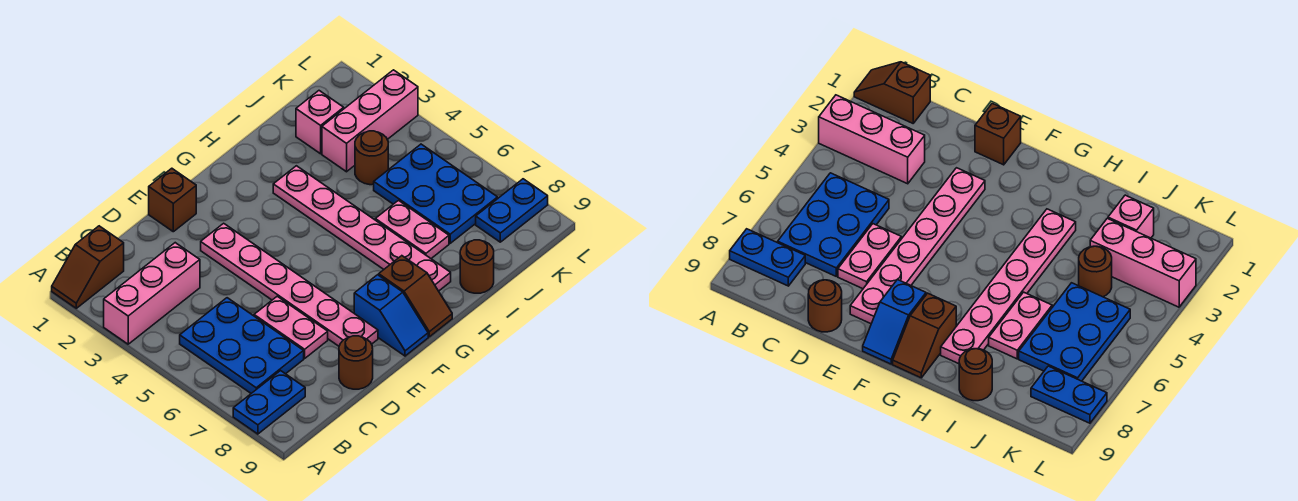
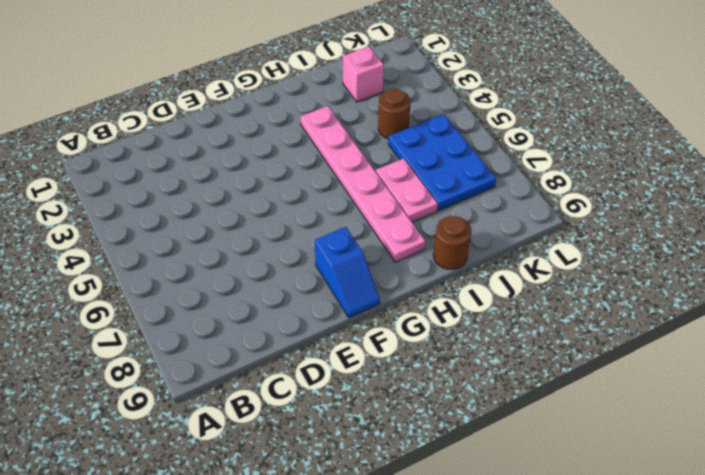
none -> brown 1x2 slope [52,226,124,308]
none -> pink 1x3 brick [104,243,200,344]
none -> blue 1x2 plate [233,371,305,434]

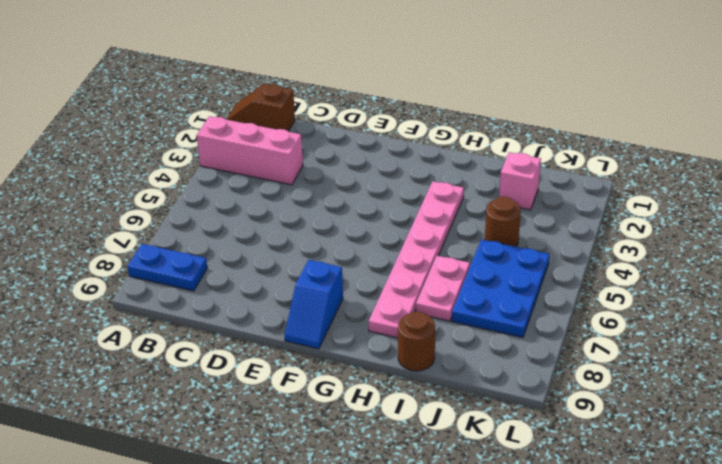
none -> blue 2x3 plate [180,298,304,393]
none -> pink 1x2 plate [254,296,328,358]
none -> brown 1x1 round brick [339,336,373,389]

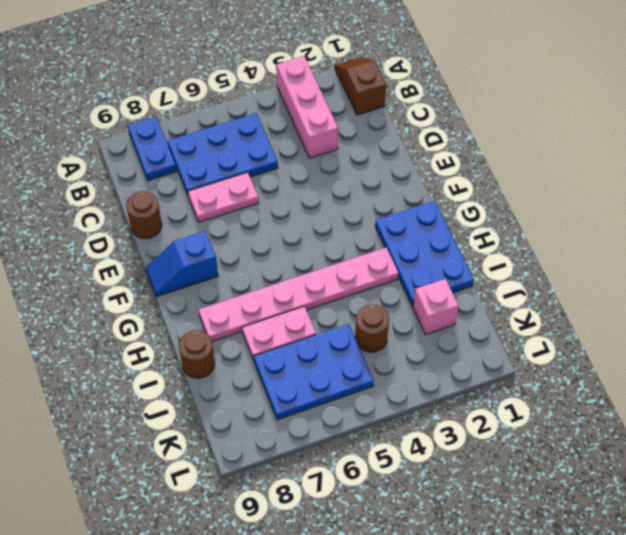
blue 2x3 plate [375,201,474,306] -> none
none -> brown 1x1 brick [149,168,196,232]
none -> pink 1x6 plate [201,223,378,346]
none -> brown 1x2 slope [379,256,452,337]

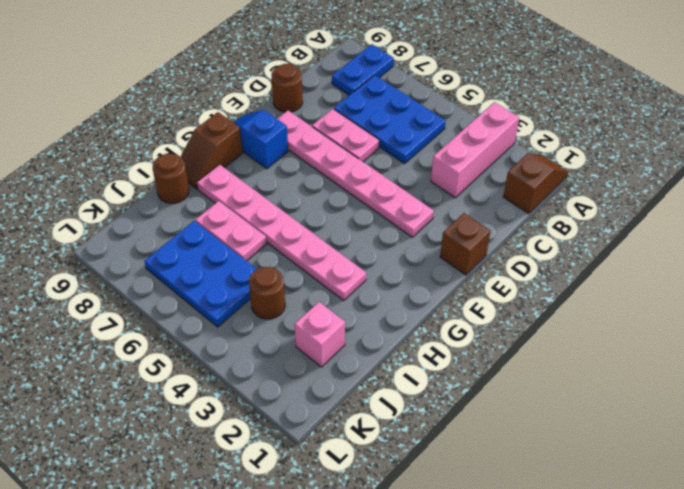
brown 1x2 slope [181,112,243,189] -> brown 1x2 slope turned to [379,256,452,337]
none -> pink 1x3 brick [322,70,418,172]
none -> blue 1x2 plate [476,179,548,242]

